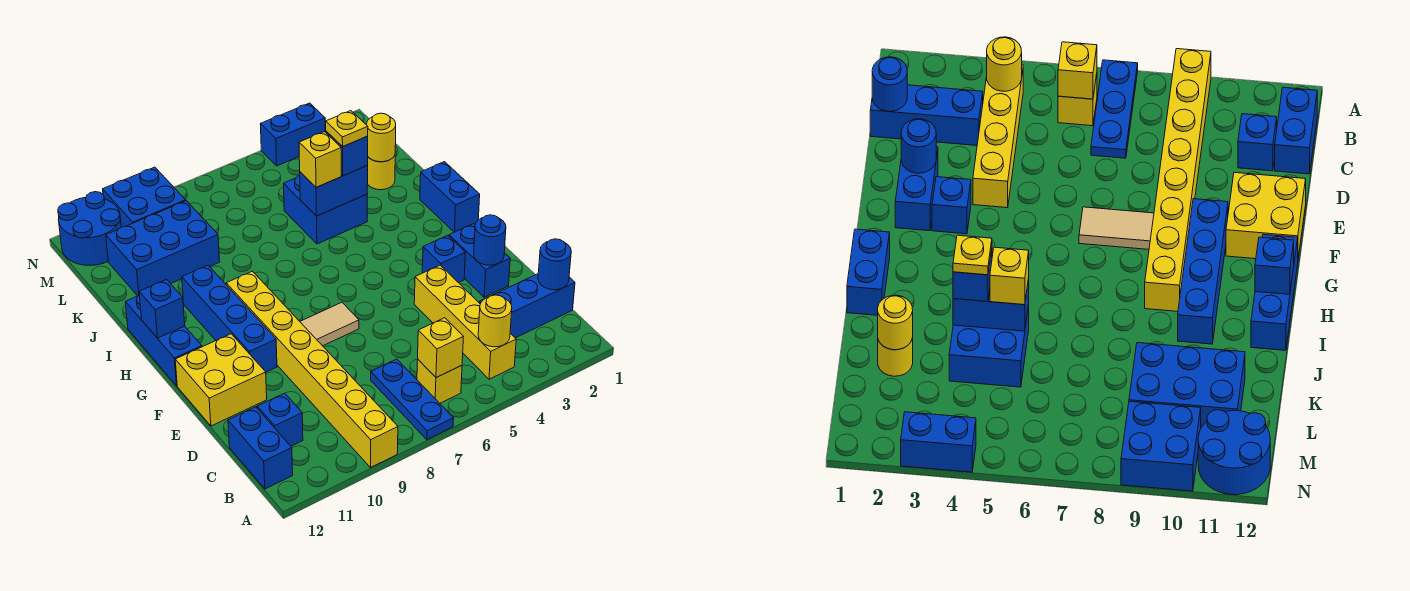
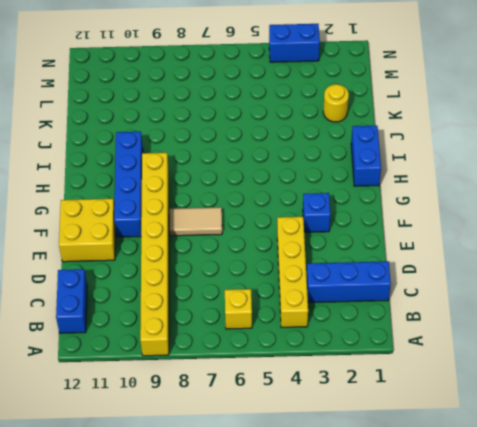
none -> blue 1x3 plate [371,359,453,440]
none -> blue 1x1 brick [257,393,303,446]
none -> blue 1x2 brick [449,224,510,297]
none -> blue 1x3 brick [125,295,202,386]

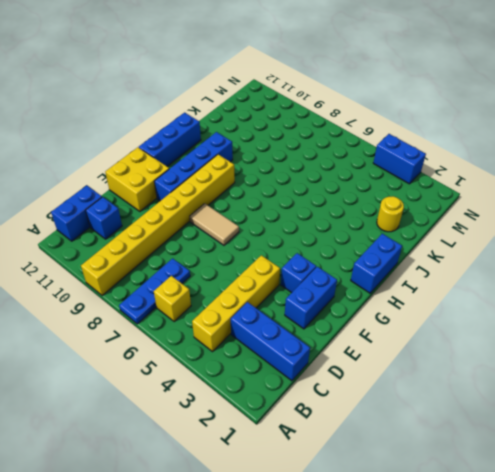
none -> blue 2x2 brick [284,176,367,244]
none -> blue 2x3 brick [106,201,220,296]
none -> blue 2x2 brick [103,167,186,227]
none -> blue 2x2 round brick [58,192,121,265]

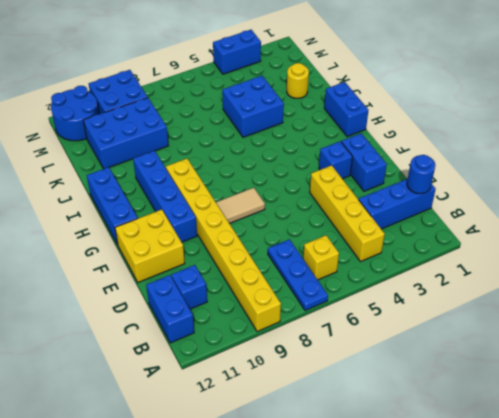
none -> yellow 1x1 round brick [478,295,512,347]
none -> yellow 1x1 brick [418,318,463,378]
none -> blue 1x1 round brick [474,215,506,265]
none -> blue 1x1 brick [139,280,185,338]

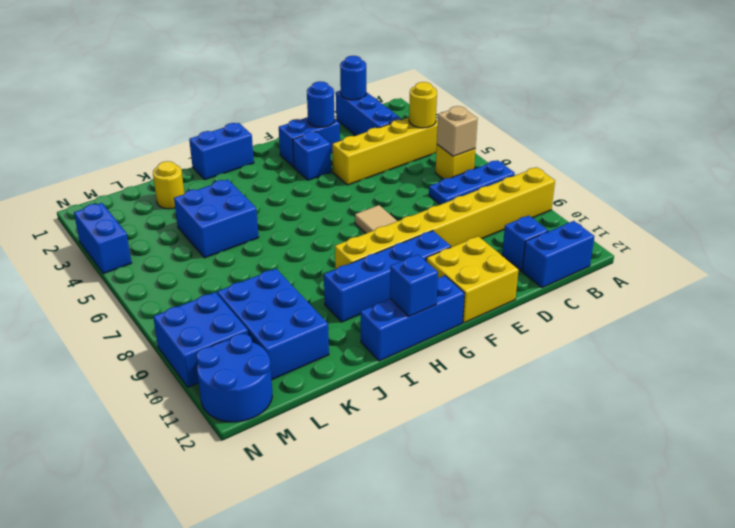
tan 1x1 brick [437,106,478,156] -> yellow 1x1 brick [418,318,463,378]
none -> blue 1x2 brick [300,166,368,216]
none -> yellow 1x1 round brick [366,113,396,162]
none -> blue 1x1 brick [326,131,368,176]
none -> yellow 1x1 brick [299,132,341,187]

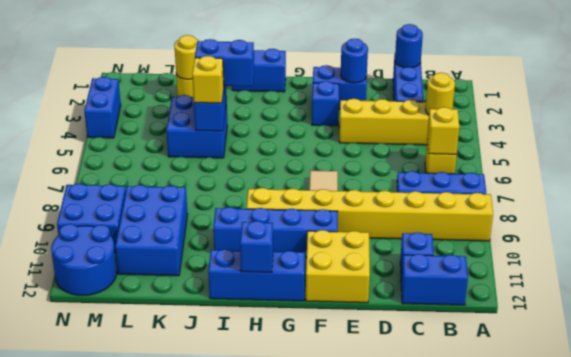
blue 1x2 brick [195,39,254,86] -> blue 1x1 brick [326,131,368,176]
none -> yellow 1x1 plate [325,111,368,147]

